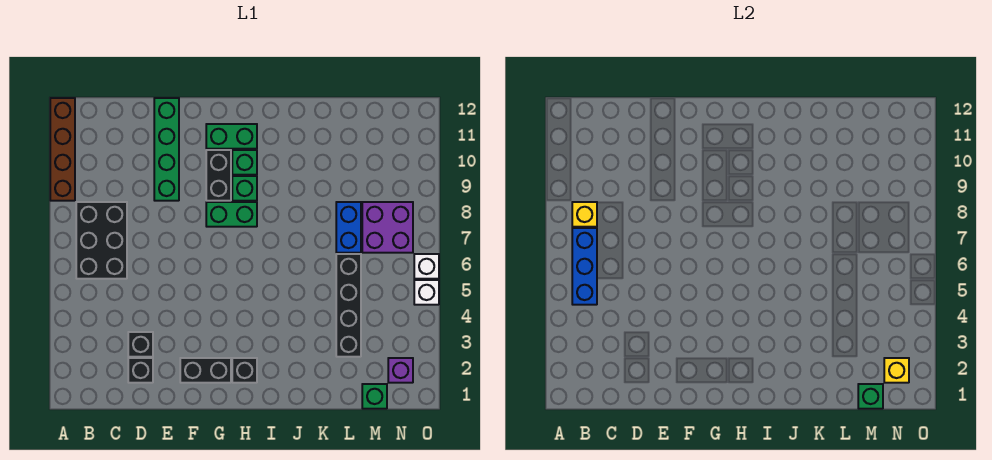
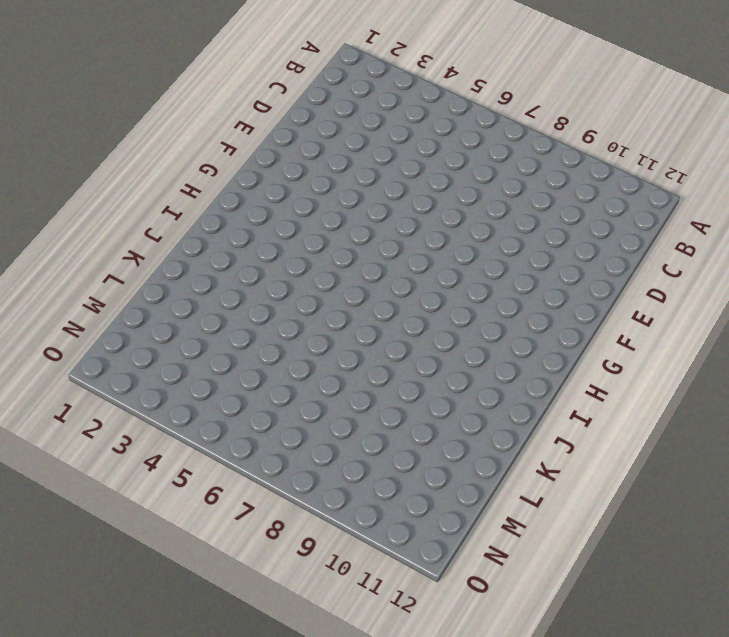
none -> brown 1x4 brick [50,98,75,201]
none -> black 2x3 brick [76,202,127,279]
none -> black 1x1 brick [128,358,153,383]

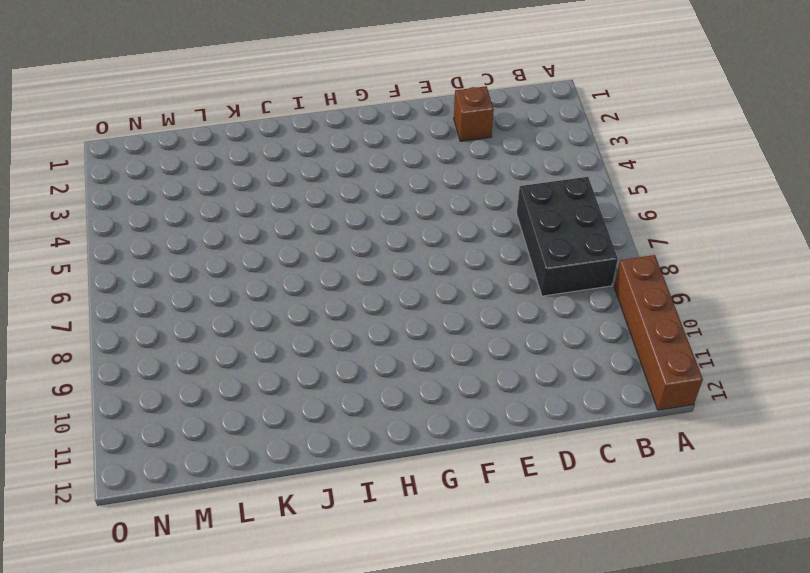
brown 1x1 brick [454,86,494,141] -> black 1x1 brick [128,358,153,383]
none -> black 1x1 brick [128,332,153,357]
none -> green 1x4 brick [154,98,179,201]
none -> black 1x2 brick [180,358,231,383]

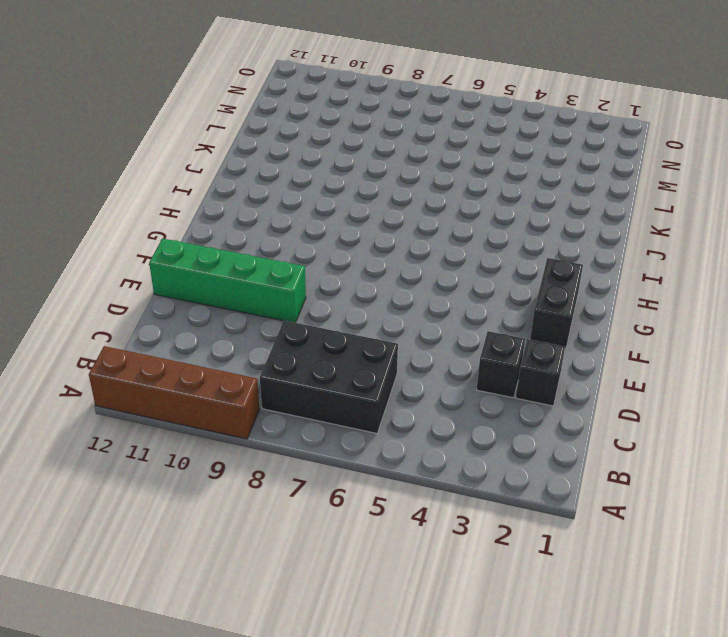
none -> green 1x2 brick [206,202,257,227]
none -> black 1x2 brick [206,150,231,201]
none -> green 1x2 brick [206,124,257,149]

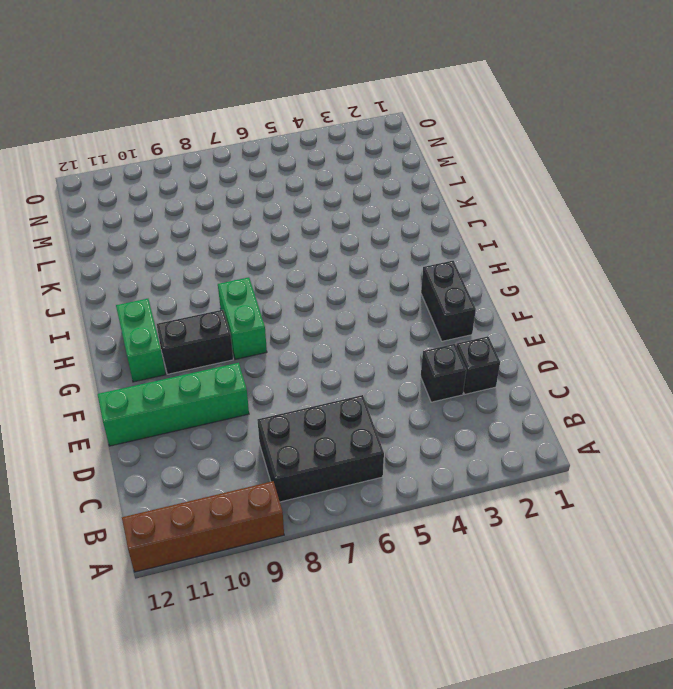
none -> black 1x1 brick [232,358,257,383]
none -> green 1x1 brick [232,176,257,201]
none -> green 1x1 brick [232,150,257,175]

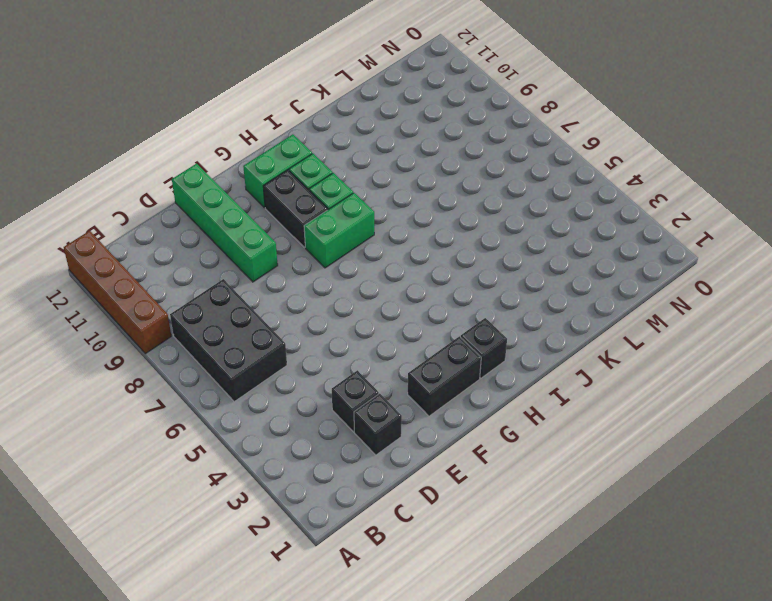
none -> black 1x4 brick [336,254,361,357]
none -> blue 1x2 brick [336,202,361,253]
none -> green 1x1 brick [362,384,387,409]

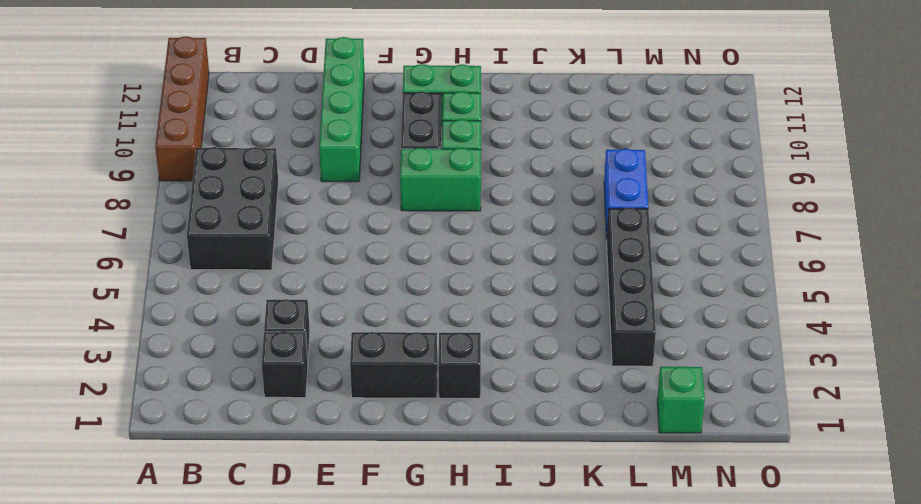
none -> purple 2x2 brick [362,202,413,253]
none -> purple 1x1 brick [388,358,413,383]
none -> white 1x1 brick [414,280,439,305]

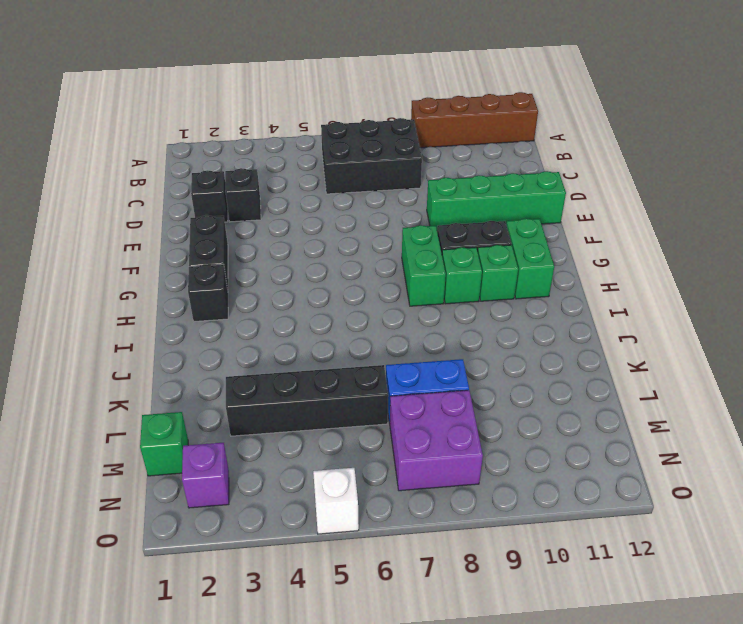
none -> white 1x1 brick [414,254,439,279]
none -> blue 1x3 brick [572,228,597,305]
none -> yellow 1x1 brick [572,202,597,227]

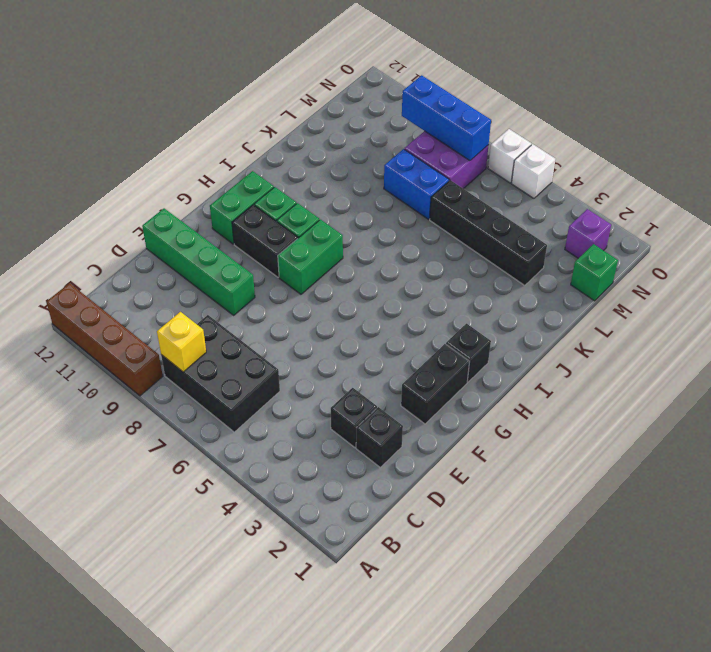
blue 1x3 brick [402,75,491,161] -> blue 1x3 brick moved to [572,228,597,305]
none -> green 1x1 brick [858,384,883,409]
none -> yellow 1x1 brick [884,358,909,383]

